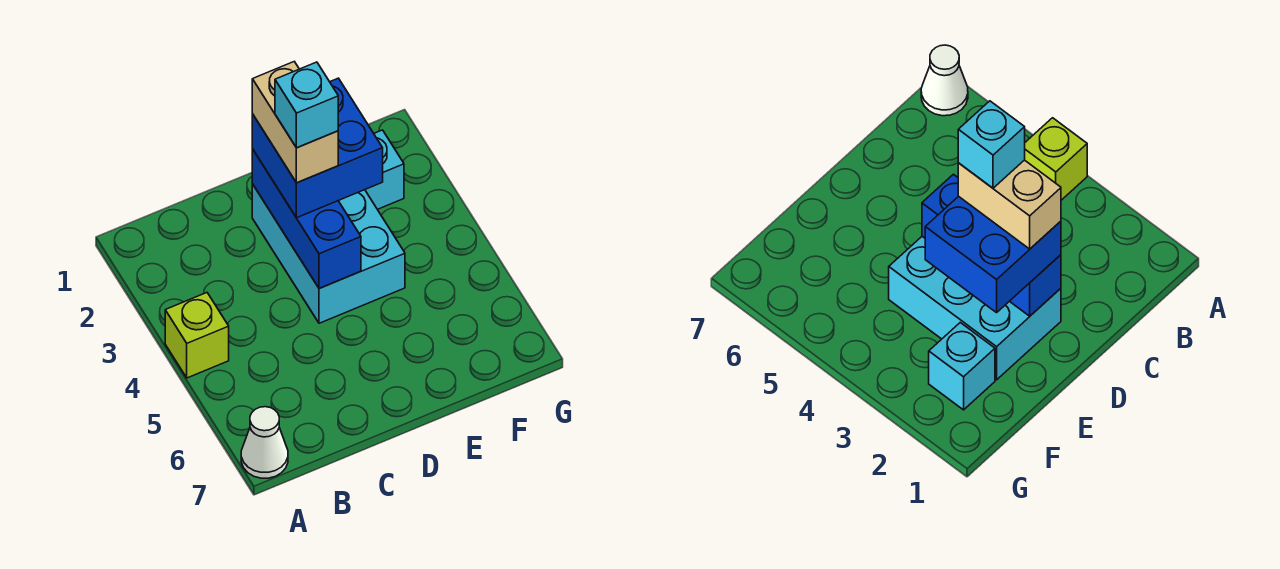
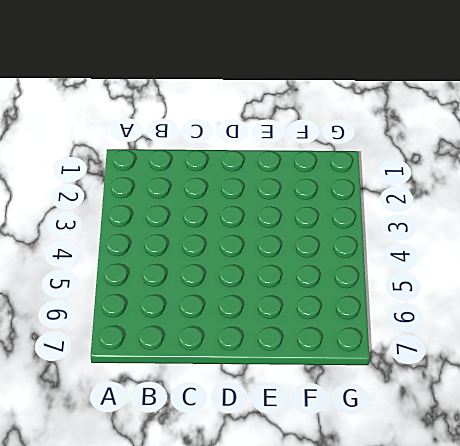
none -> lime 1x1 brick [165,293,229,378]
none -> white 1x1 cone [241,407,288,478]

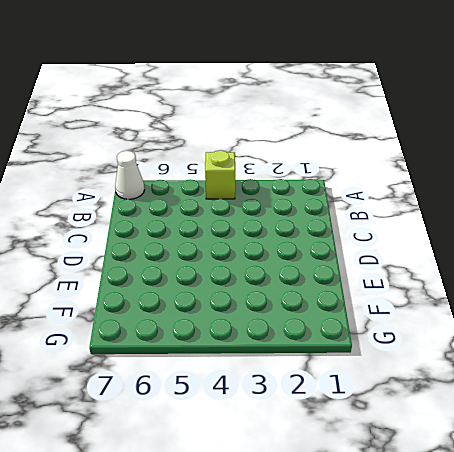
none -> cyan 2x3 brick [252,184,405,323]
none -> cyan 1x1 brick [365,130,404,209]

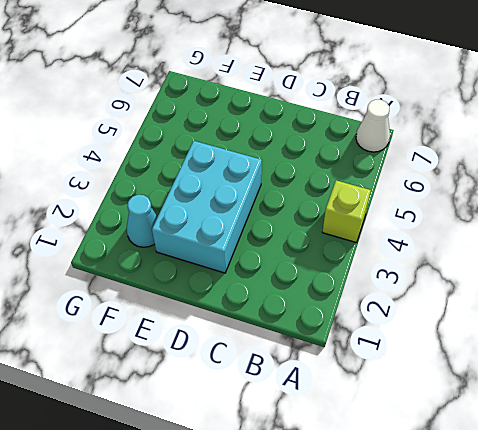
cyan 1x1 cone [127,195,158,247] -> cyan 1x1 brick [365,130,404,209]
none -> blue 1x3 brick [252,149,361,288]
none -> blue 2x2 brick [252,78,383,218]

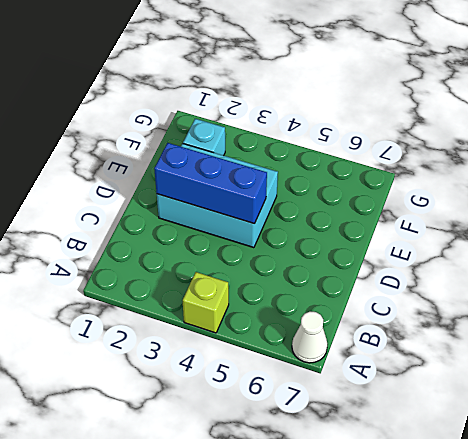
none -> blue 2x2 brick [252,78,383,218]
none -> tan 1x2 brick [252,62,338,183]

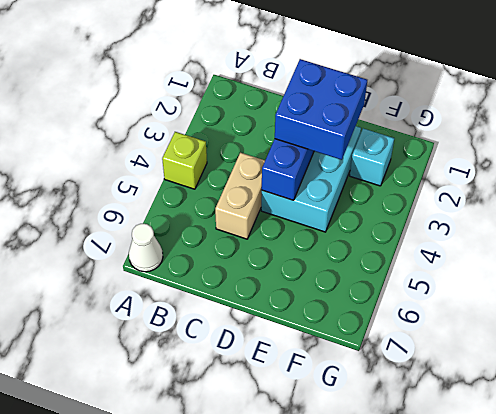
tan 1x2 brick [215,153,265,239] -> tan 1x2 brick moved to [252,62,338,183]
none -> cyan 1x1 brick [275,62,338,148]

